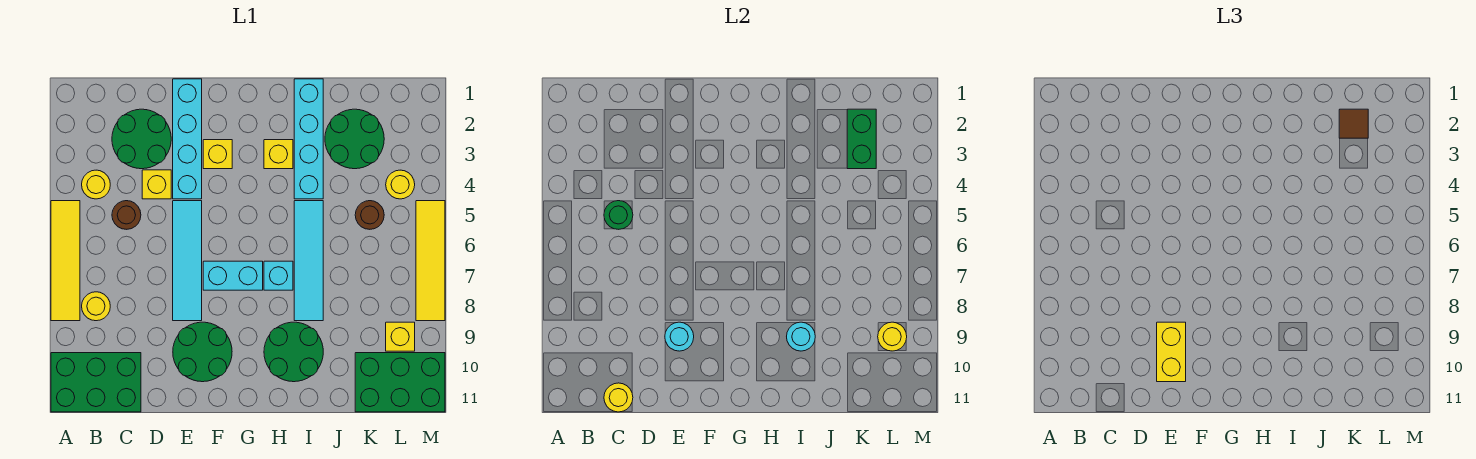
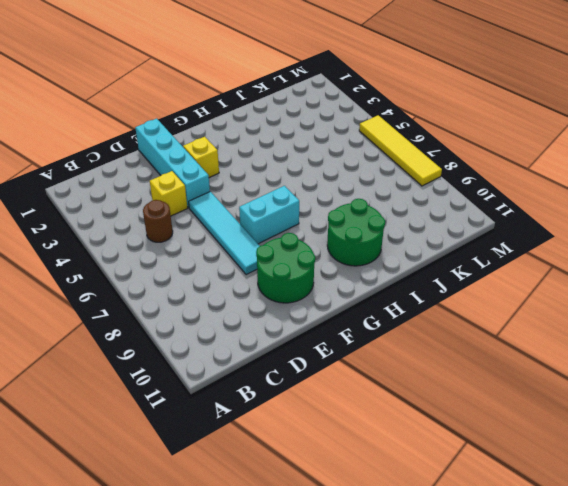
none -> yellow 1x4 tile [51,201,80,321]
none -> green 2x3 brick [51,353,141,412]
none -> yellow 1x1 round brick [82,170,110,199]
none -> yellow 1x1 round brick [82,292,110,321]

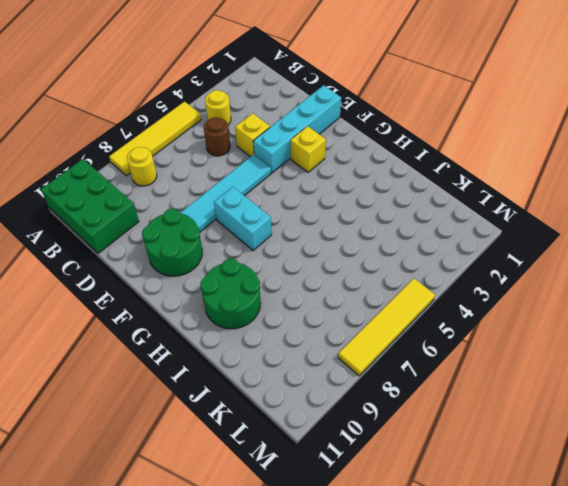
none -> green 2x2 round brick [112,109,171,169]
none -> yellow 1x1 brick [264,140,293,169]
none -> cyan 1x1 brick [264,261,293,290]
none -> cyan 1x4 brick [294,79,323,199]

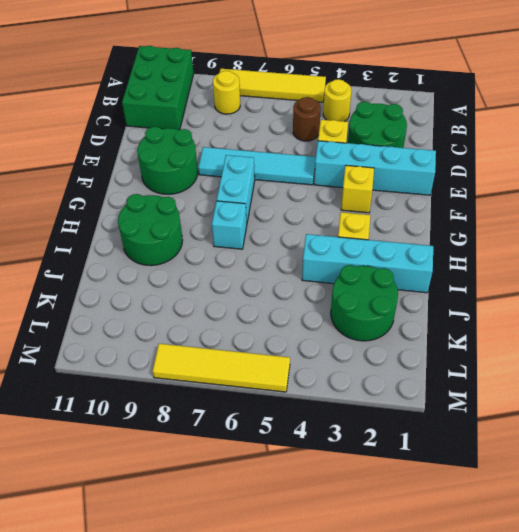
none -> cyan 1x4 tile [294,201,323,321]
none -> brown 1x1 round brick [355,201,384,229]
none -> green 2x3 brick [355,353,445,412]
none -> yellow 1x1 round brick [386,170,415,199]

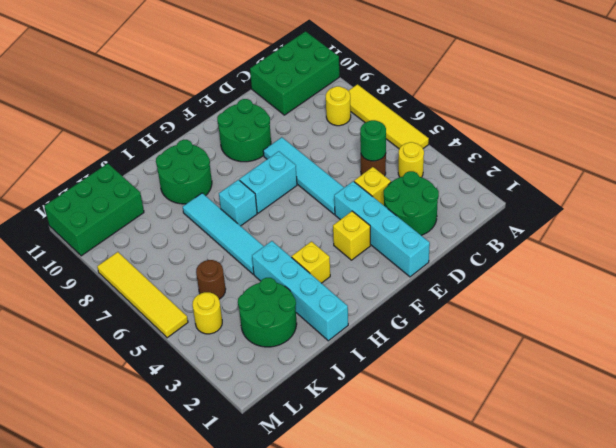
none -> yellow 1x1 brick [386,322,415,351]
none -> yellow 1x1 round brick [604,383,633,412]
none -> cyan 1x1 round brick [665,322,694,351]
none -> cyan 1x1 round brick [787,322,815,351]

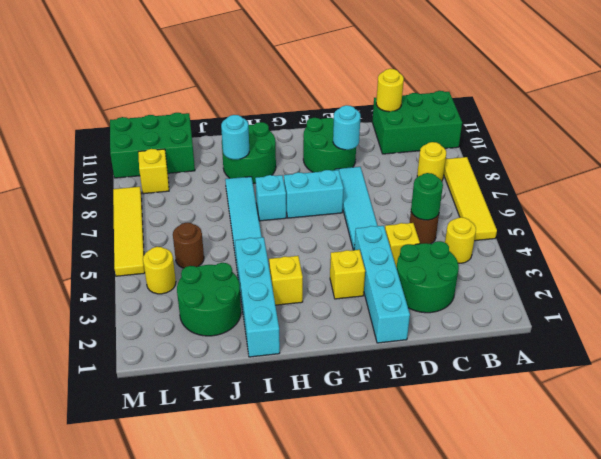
none -> green 1x2 brick [847,109,876,169]
none -> yellow 1x1 round brick [878,322,907,351]
none -> yellow 1x2 brick [1157,322,1186,382]
none -> brown 1x1 tile [1339,109,1368,138]

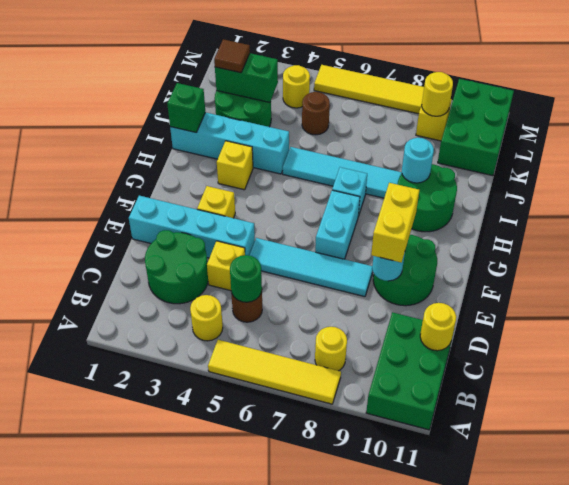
yellow 1x2 brick [371,183,419,262] -> yellow 1x2 brick turned to [1157,322,1186,382]
green 1x1 brick [167,83,205,132] -> none

